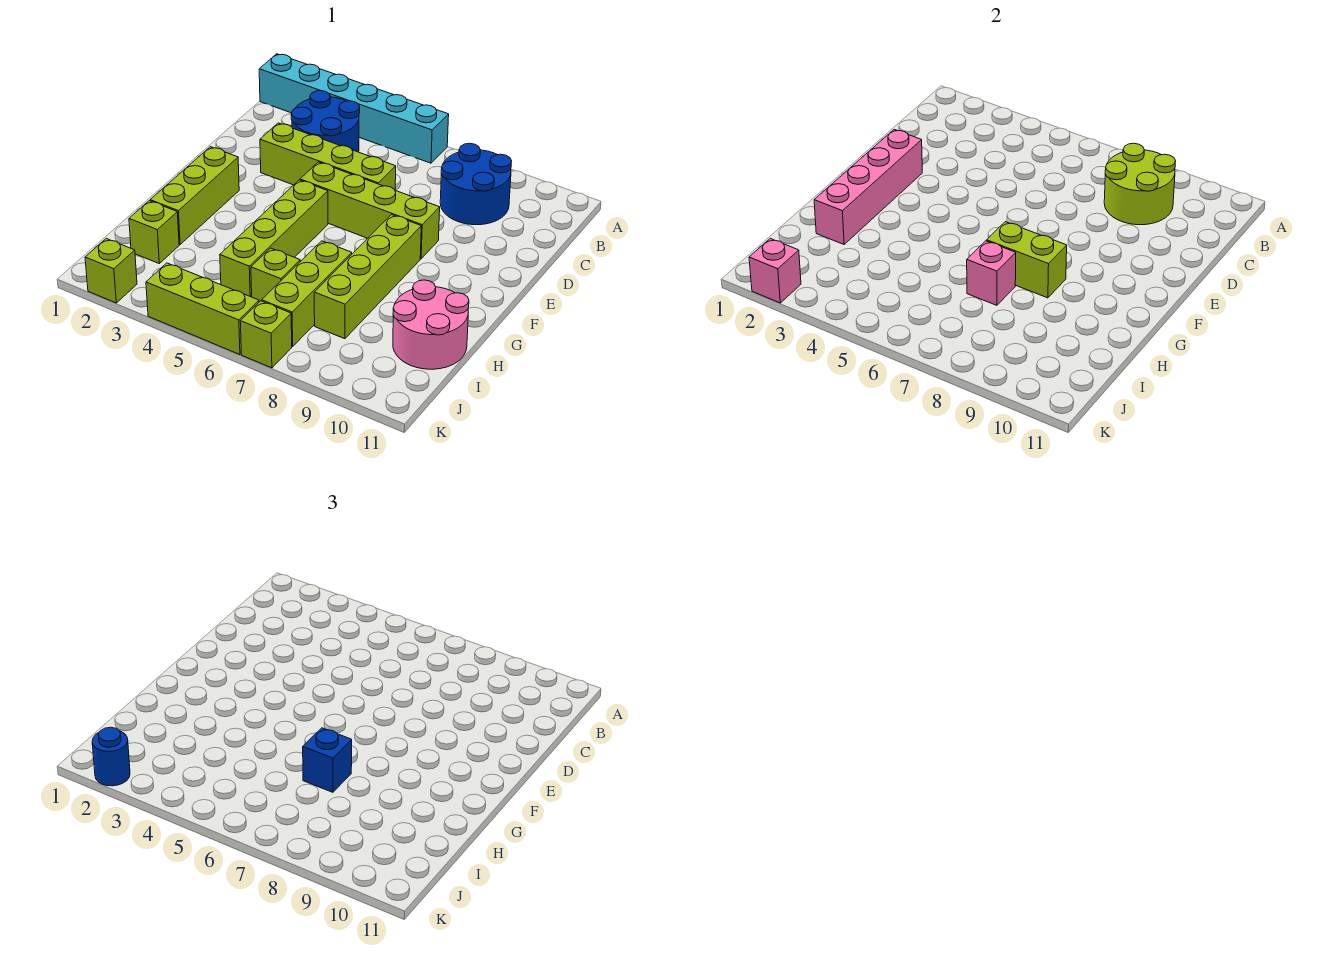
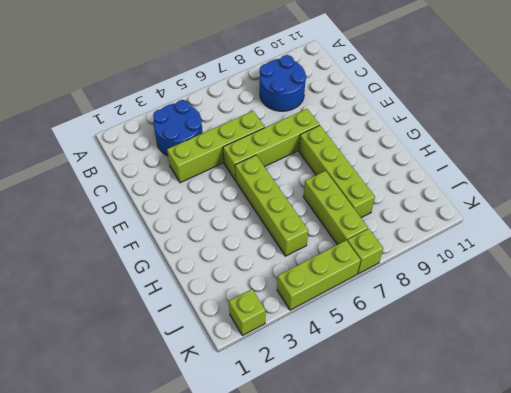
none -> cyan 1x6 brick [259,54,449,163]
none -> lime 1x3 brick [150,147,239,244]
none -> pink 2x2 round brick [393,280,469,369]

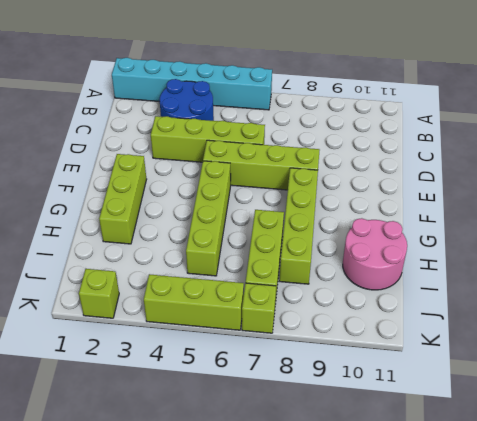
none -> blue 2x2 round brick [440,143,511,225]
none -> lime 1x1 brick [129,201,179,263]
none -> lime 1x1 brick [251,248,300,302]

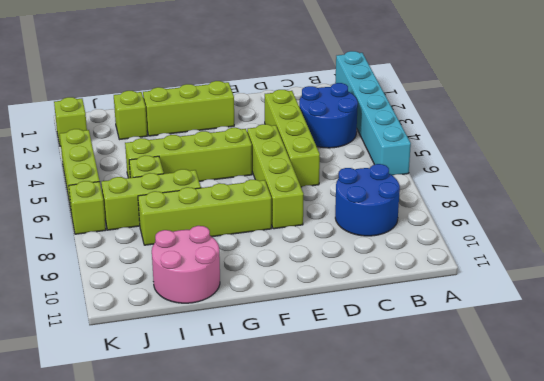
none -> lime 2x2 round brick [1104,143,1175,225]
none -> pink 1x4 brick [814,130,922,244]
none -> lime 1x2 brick [987,222,1067,298]

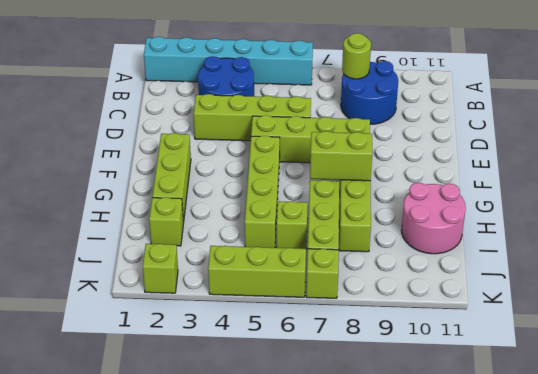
lime 1x1 round brick [342,33,371,79] -> lime 2x2 round brick [1104,143,1175,225]
none -> pink 1x4 brick [814,130,922,244]
none -> pink 1x1 brick [967,241,1016,305]
none -> pink 1x1 brick [749,239,801,303]

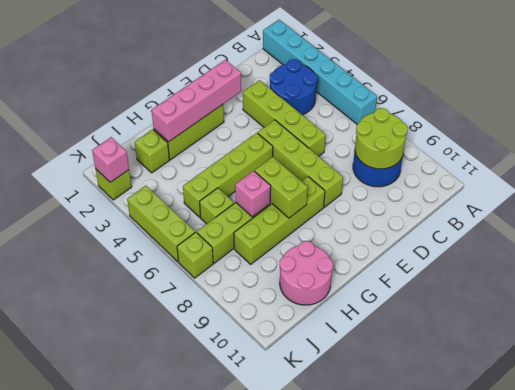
none -> blue 1x1 brick [303,728,352,792]
none -> blue 1x1 round brick [92,727,130,786]

